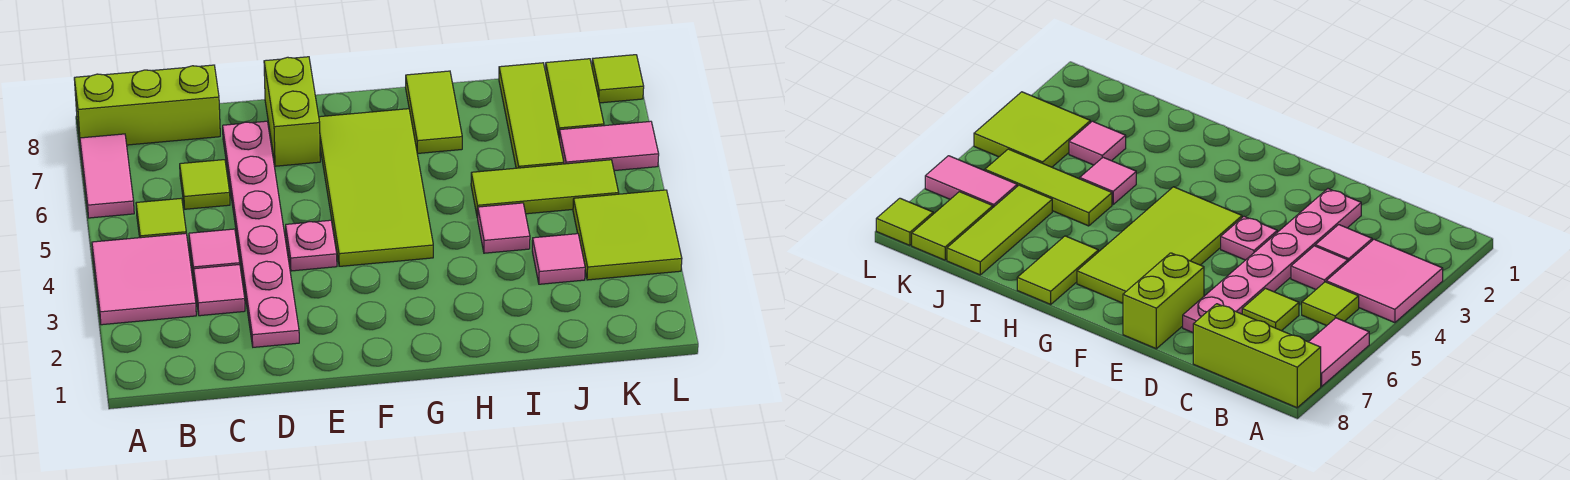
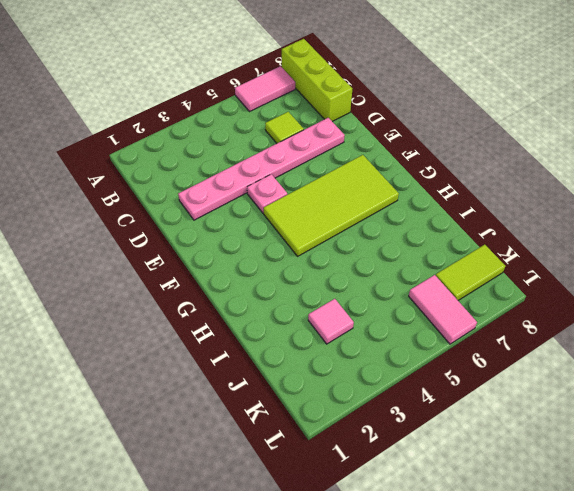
none -> pink 2x2 tile [92,233,196,325]
none -> lime 1x1 tile [136,198,186,238]
none -> pink 1x1 tile [194,265,245,316]

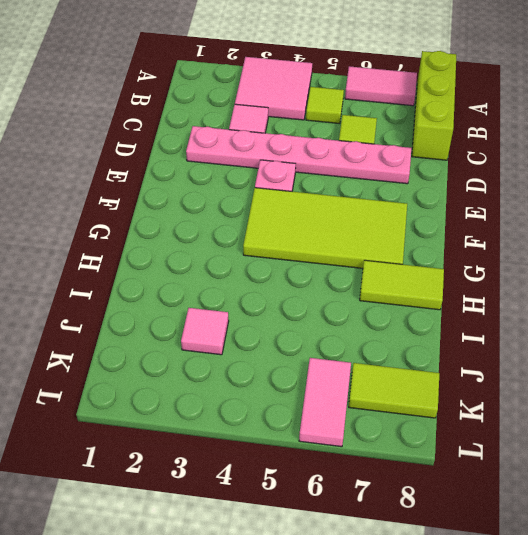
none -> pink 1x1 tile [189,229,240,276]
none -> lime 1x2 brick [264,57,320,166]
none -> pink 1x1 tile [478,203,530,253]

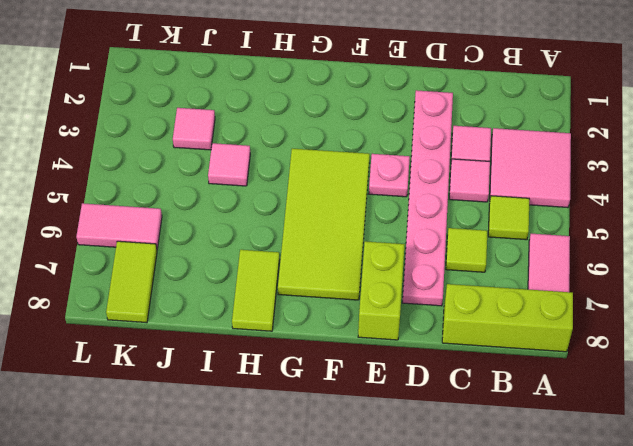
none -> lime 1x3 tile [471,160,619,218]
none -> lime 1x3 tile [499,63,564,168]
none -> lime 2x2 tile [573,190,682,280]

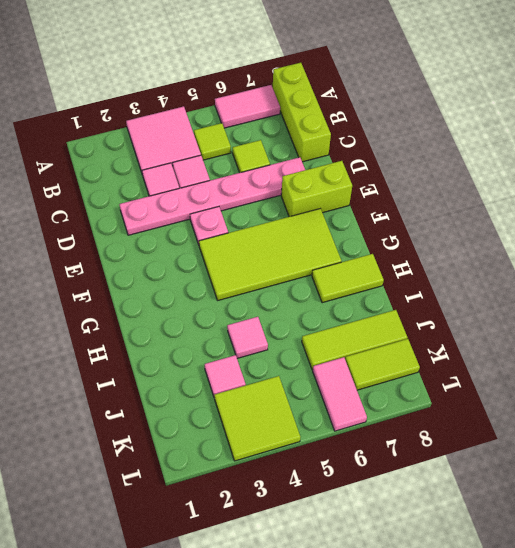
none -> lime 1x3 tile [471,160,619,218]
none -> lime 1x1 tile [592,55,644,103]

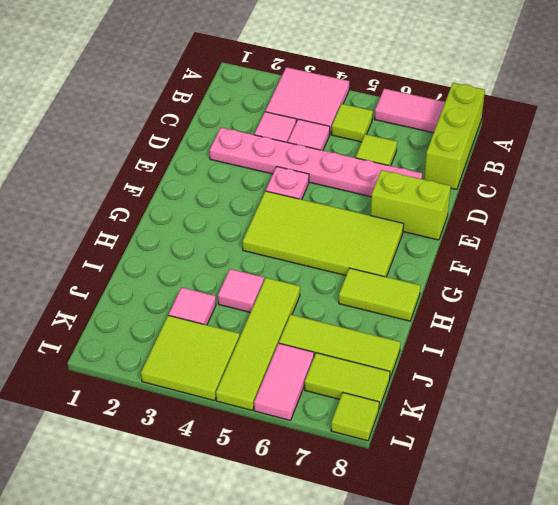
lime 1x4 tile [216,278,300,410] -> lime 1x3 tile [471,160,619,218]

